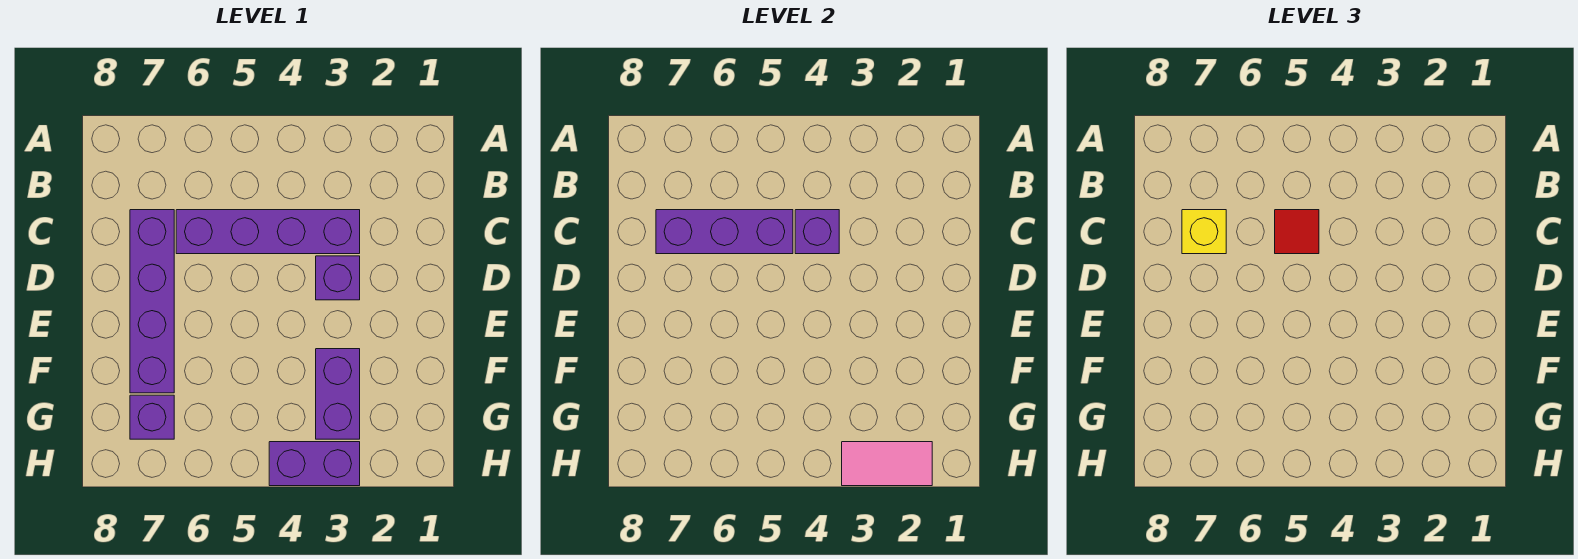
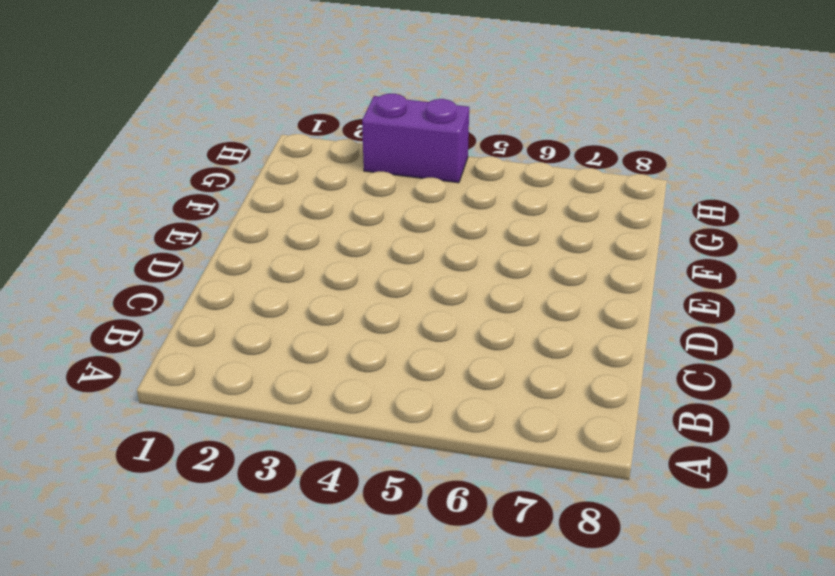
none -> purple 1x4 brick [176,210,360,254]
none -> purple 1x4 brick [130,210,174,393]

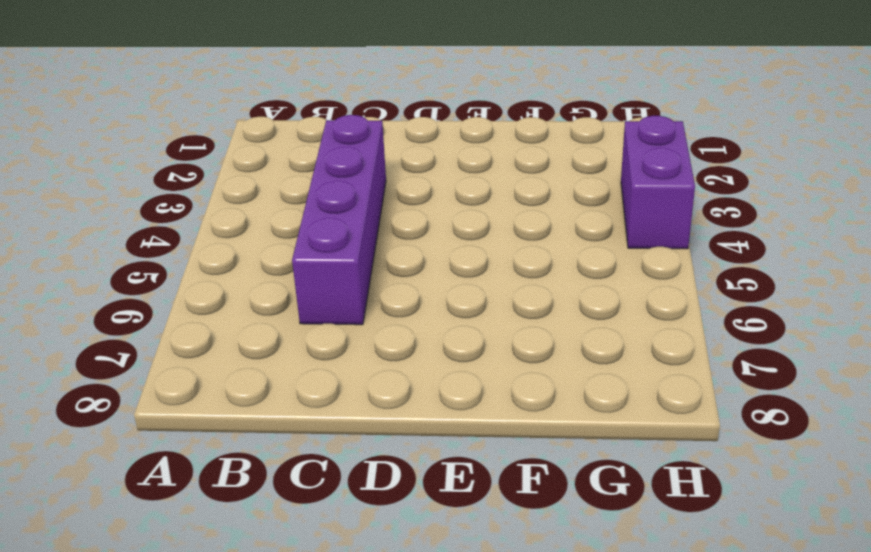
none -> purple 1x4 brick [130,210,174,393]
none -> purple 1x1 brick [316,256,360,300]

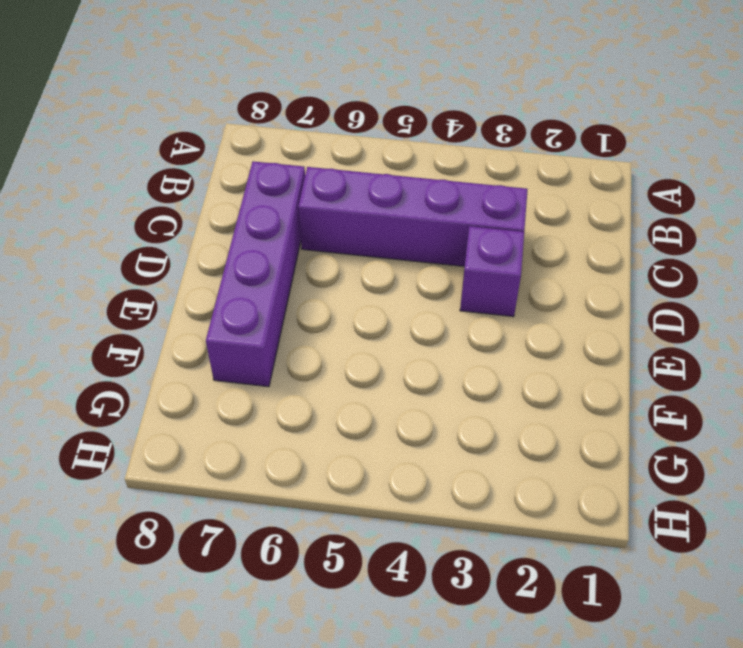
none -> purple 1x2 brick [316,349,360,439]
none -> purple 1x1 brick [130,395,174,439]

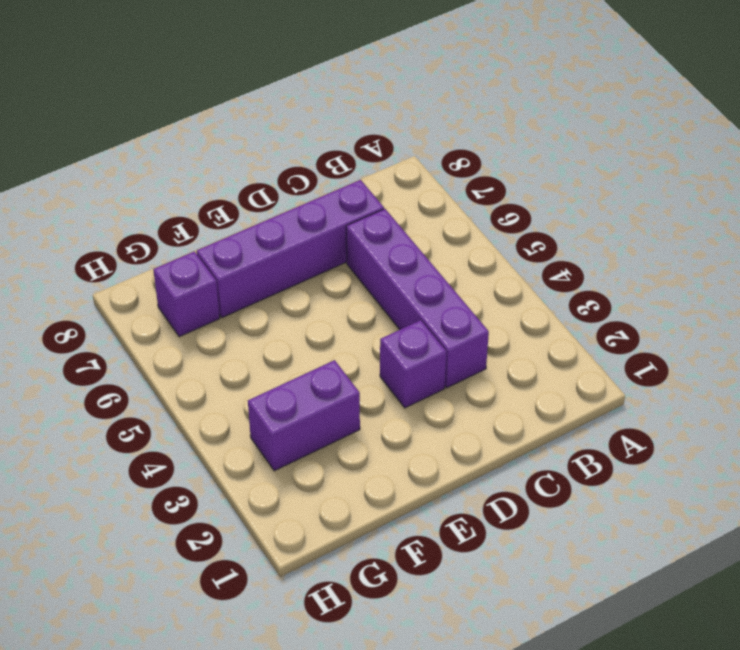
none -> purple 1x2 brick [269,442,360,486]
none -> purple 1x1 brick [795,210,839,254]

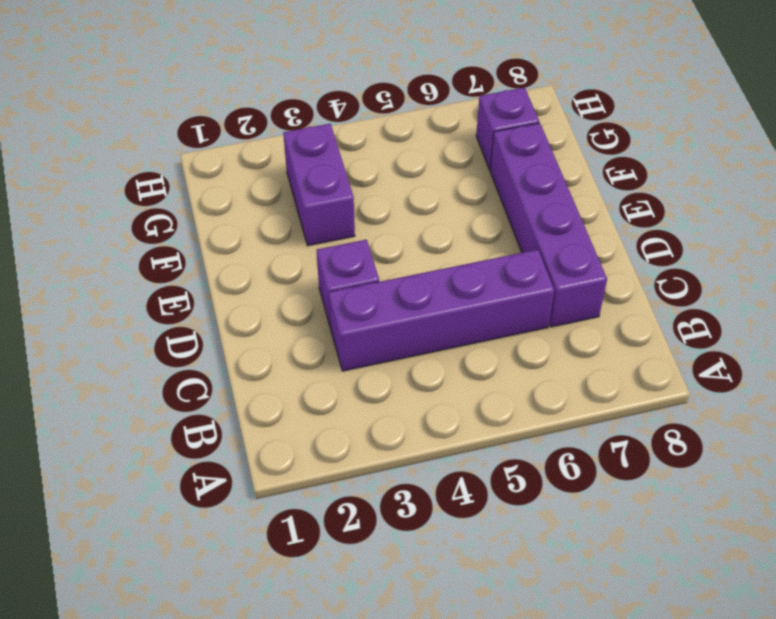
none -> purple 1x2 brick [269,442,360,486]
none -> purple 1x1 brick [795,210,839,254]

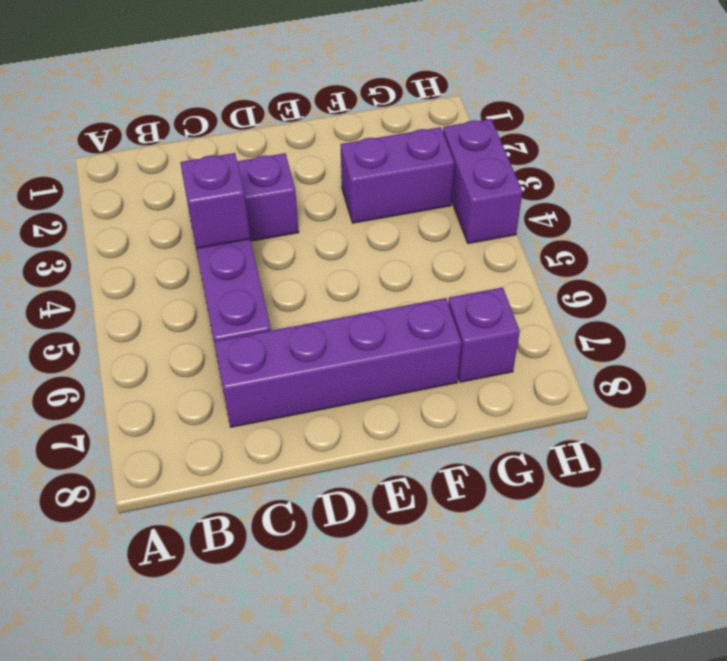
none -> purple 1x3 brick [656,210,793,254]
none -> pink 1x2 tile [842,442,932,486]

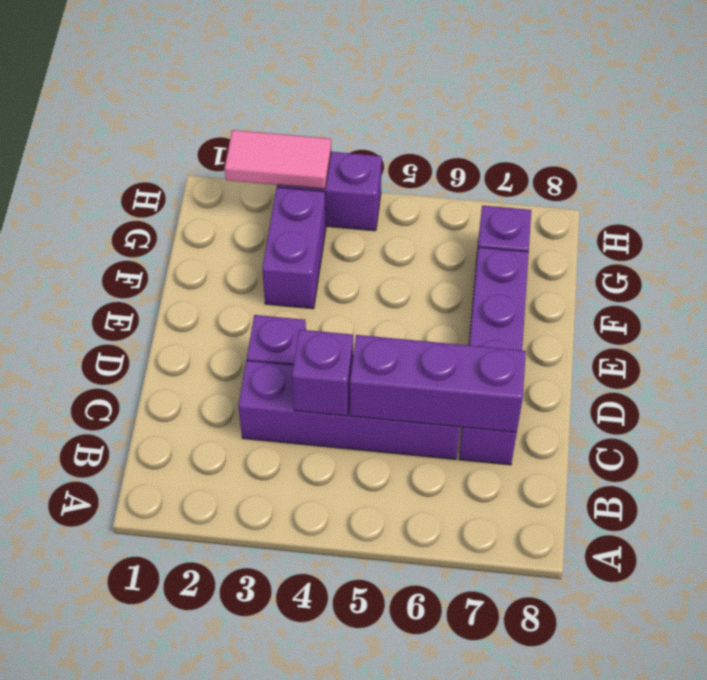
none -> red 1x1 tile [1275,210,1319,254]
none -> yellow 1x1 brick [1182,210,1226,254]

